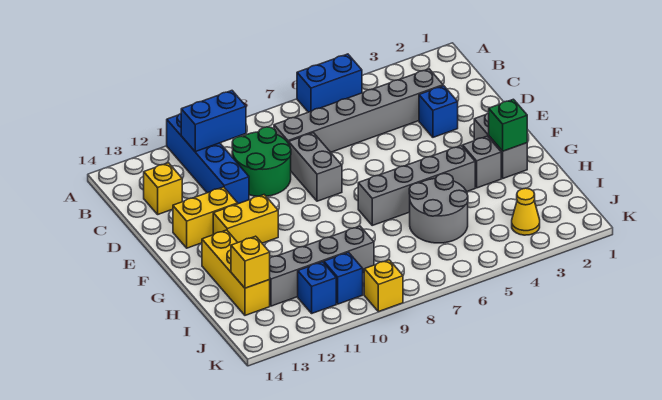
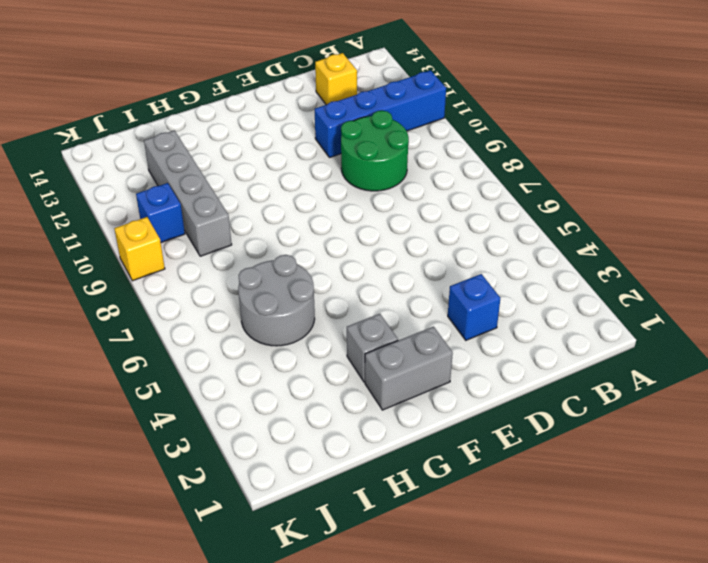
none -> blue 1x2 brick [297,54,362,112]
none -> grey 1x6 brick [274,69,443,152]
none -> grey 1x2 brick [289,133,342,201]

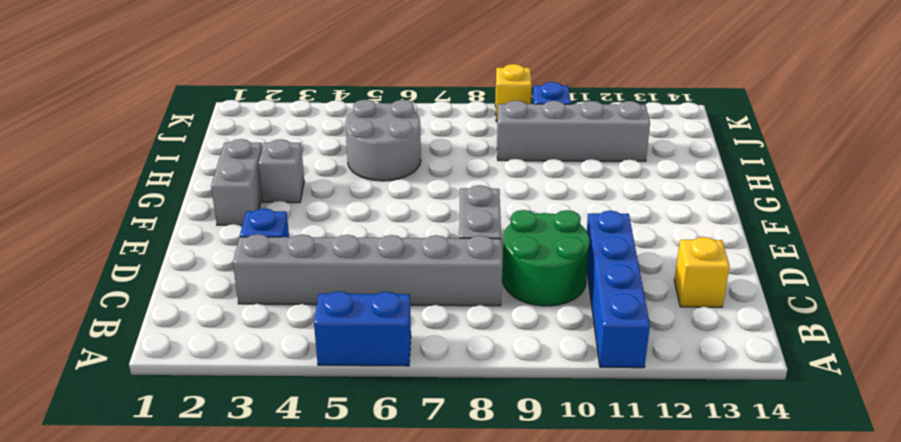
none -> yellow 1x2 brick [173,187,238,248]
none -> yellow 1x2 brick [213,195,278,243]
none -> grey 1x4 brick [358,146,475,225]

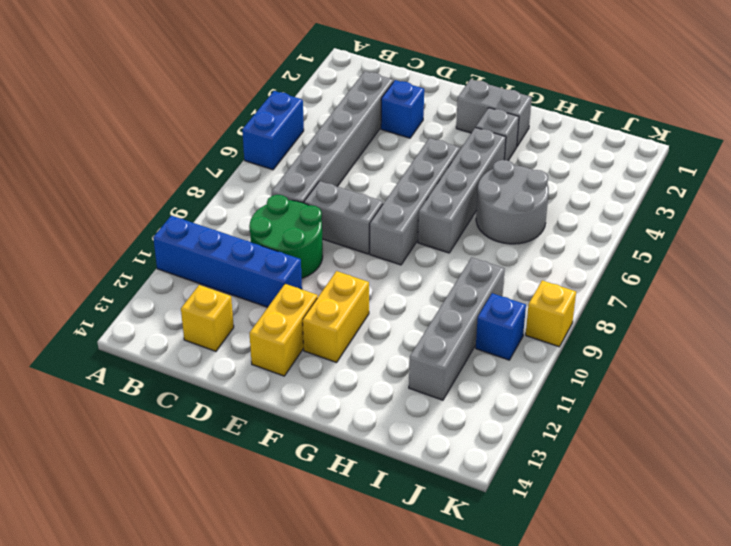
grey 1x4 brick [370,138,460,265] -> none
none -> yellow 1x3 brick [202,230,270,315]
none -> yellow 1x1 cone [512,188,540,235]
none -> blue 1x1 brick [298,262,336,313]

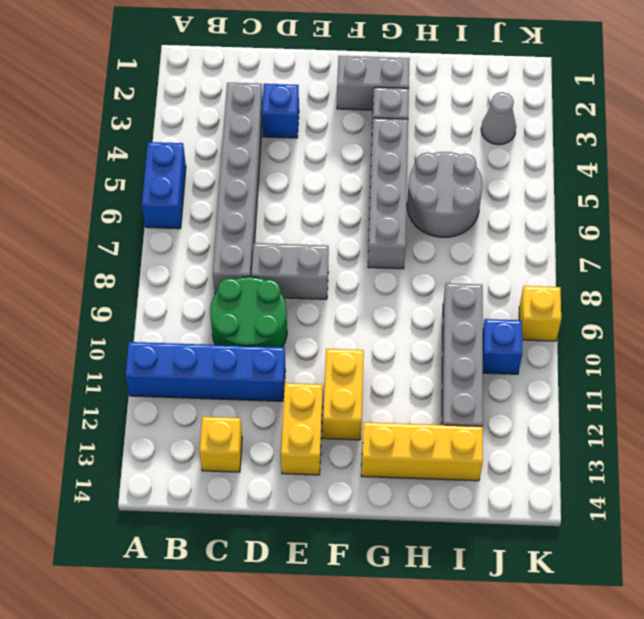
grey 1x1 cone [481,92,516,145] -> yellow 1x1 cone [512,188,540,235]
none -> blue 1x1 brick [298,262,336,313]
none -> blue 1x2 brick [181,91,246,152]
none -> green 1x1 brick [489,99,527,151]

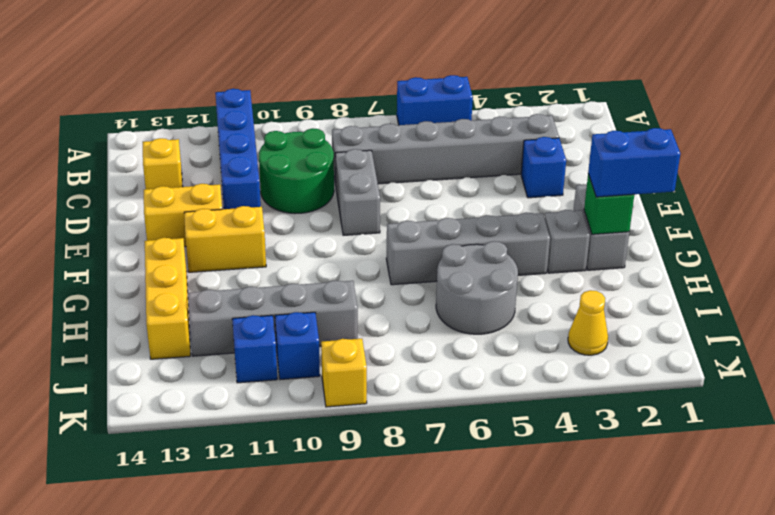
blue 1x2 brick [588,128,680,197] -> blue 1x2 brick moved to [181,91,246,152]
none -> yellow 1x1 brick [231,236,270,288]

